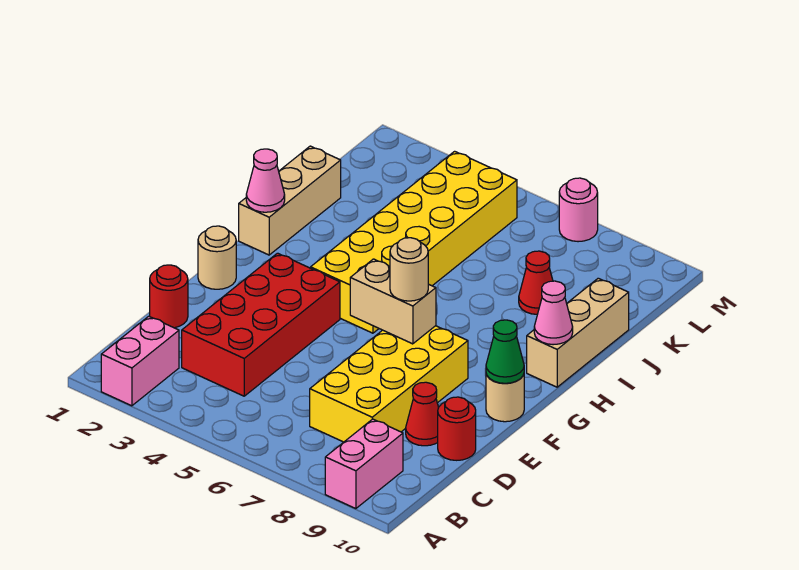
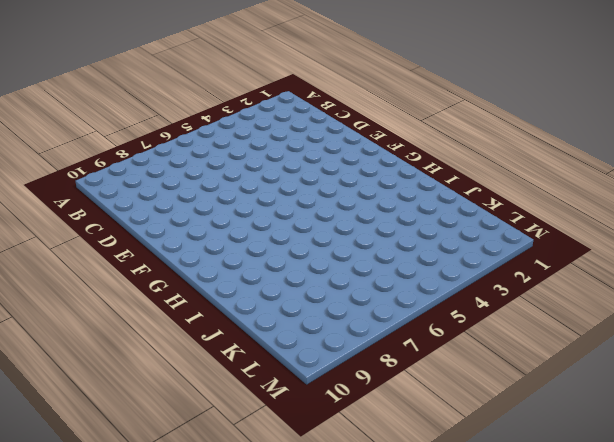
none -> pink 1x2 brick [101,316,179,406]
none -> pink 1x2 brick [325,419,403,509]
none -> red 2x4 brick [182,253,340,396]

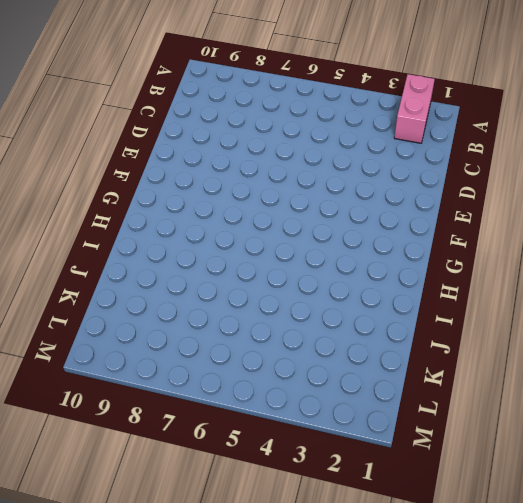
none -> pink 1x2 brick [325,419,403,509]
none -> red 2x4 brick [182,253,340,396]
none -> yellow 2x4 brick [310,326,468,442]

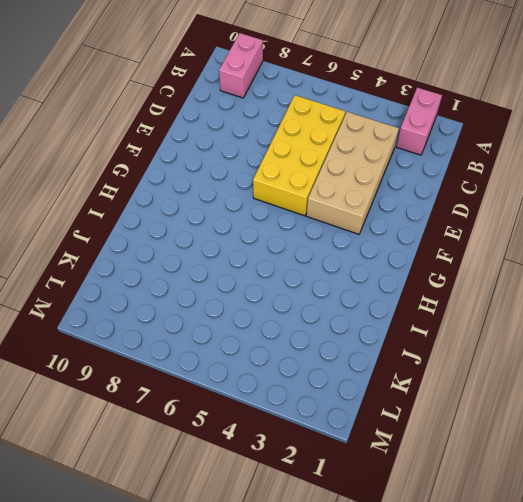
tan 2x4 brick [306,112,399,234] -> red 2x4 brick [182,253,340,396]
yellow 2x4 brick [253,95,346,216] -> yellow 2x4 brick moved to [310,326,468,442]
none -> red 1x1 round brick [150,265,188,328]
none -> red 1x1 cone [406,382,439,446]
none -> red 1x1 round brick [438,397,476,460]

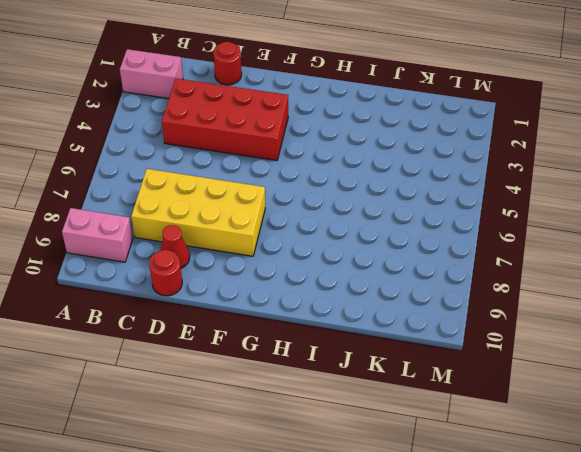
none -> tan 1x1 round brick [198,226,236,289]
none -> tan 1x1 round brick [486,374,524,422]
none -> yellow 2x6 brick [311,151,517,333]

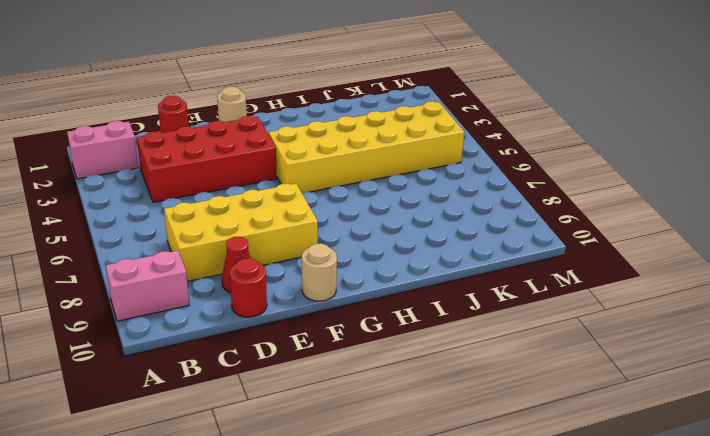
none -> tan 1x3 brick [239,146,341,255]
none -> tan 1x3 brick [527,278,629,387]
none -> red 1x1 cone [519,251,553,315]

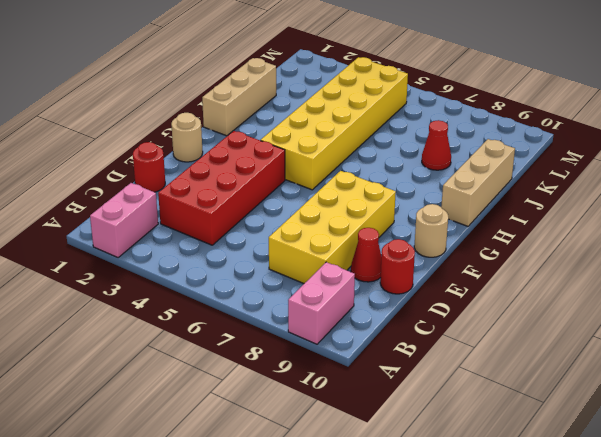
none -> pink 1x1 round brick [559,178,598,242]
none -> tan 1x2 brick [350,259,436,344]
none -> green 1x1 cone [486,320,524,383]

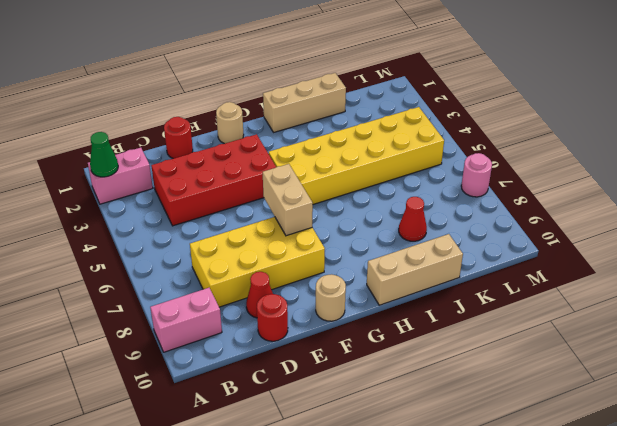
green 1x1 cone [90,132,118,177] -> green 1x1 cone moved to [486,320,524,383]
none -> pink 1x1 cone [246,149,285,212]
none -> pink 1x1 cone [534,281,573,345]
none -> tan 1x1 round brick [390,238,428,301]

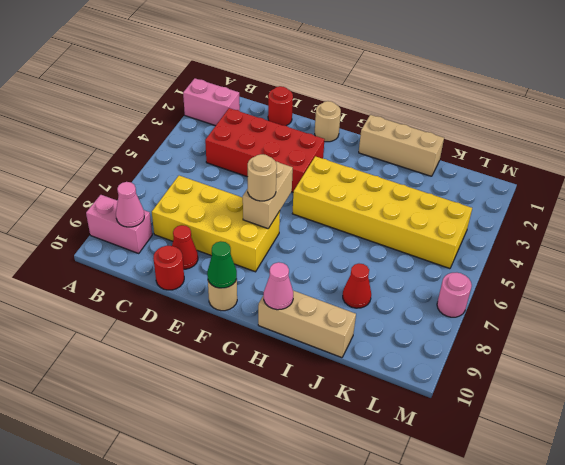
pink 1x1 cone [116,182,144,227] -> pink 1x1 cone moved to [246,149,285,212]

